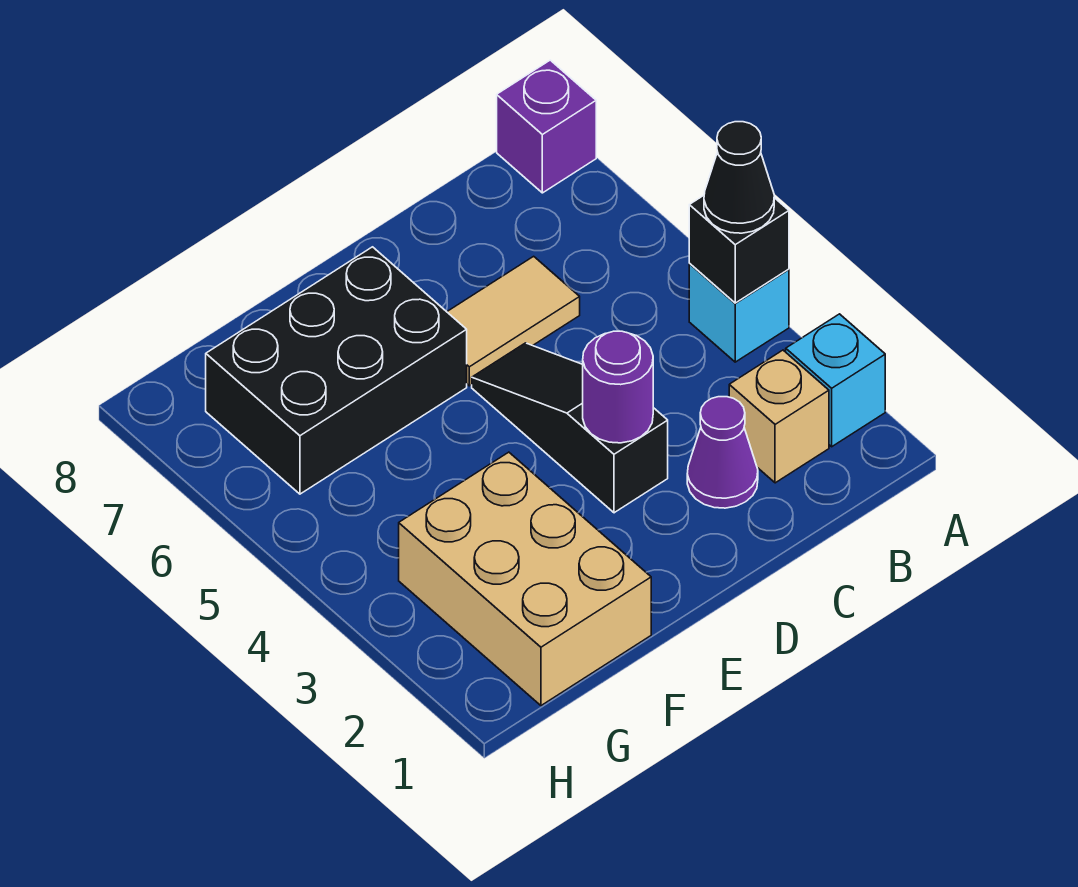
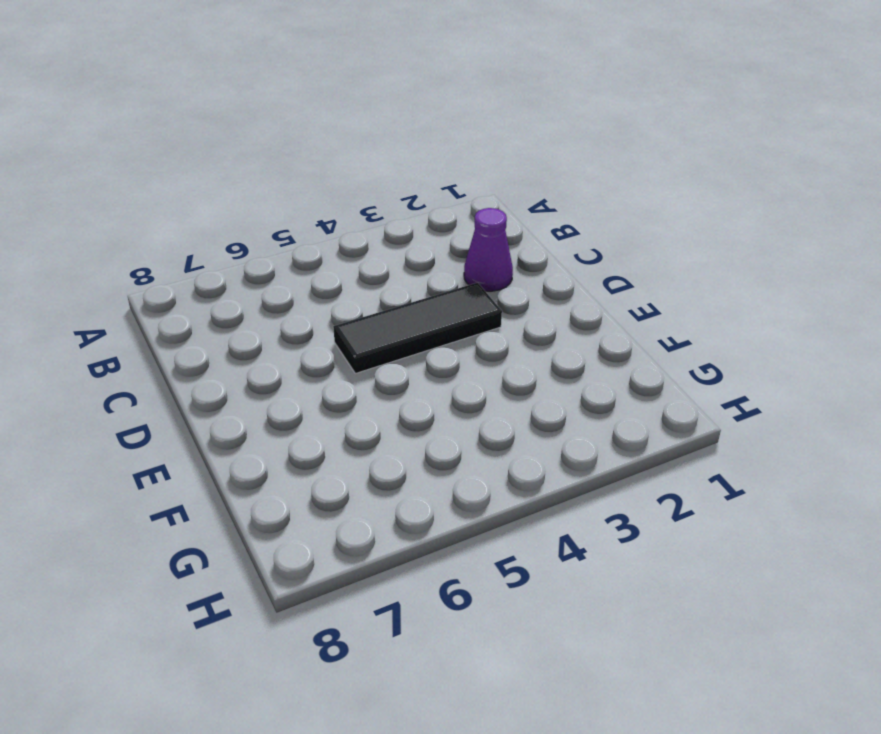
black 1x3 tile [333,283,502,373] -> black 1x3 slope [472,343,668,513]
none -> cyan 1x1 brick [786,314,885,447]
none -> cyan 1x1 brick [689,264,789,362]
none -> purple 1x1 brick [497,60,596,193]

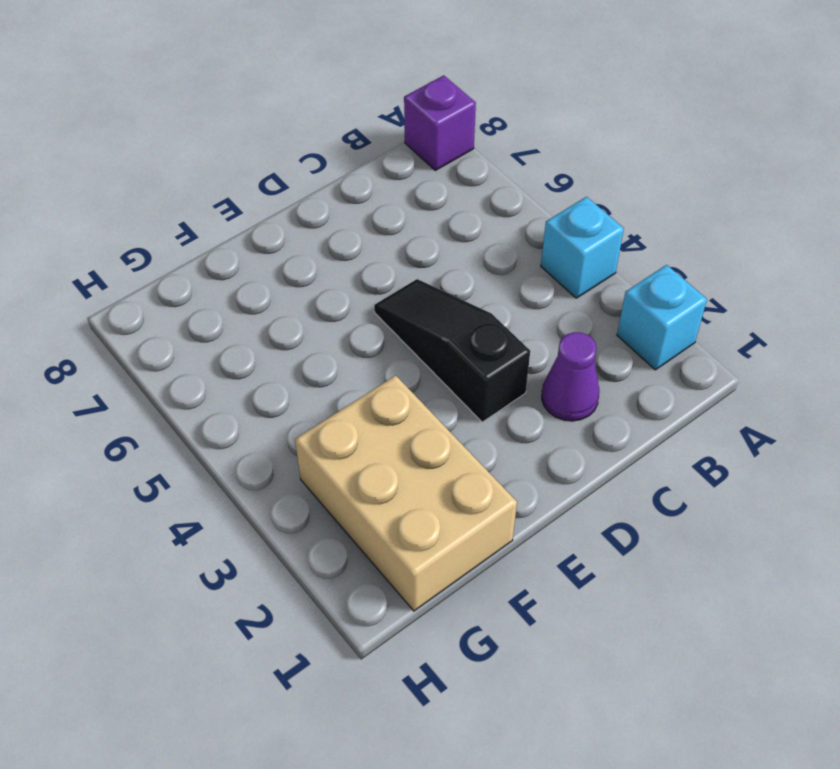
none -> tan 1x1 brick [729,350,829,483]
none -> tan 1x2 tile [447,256,580,386]
none -> black 2x3 brick [206,247,467,494]

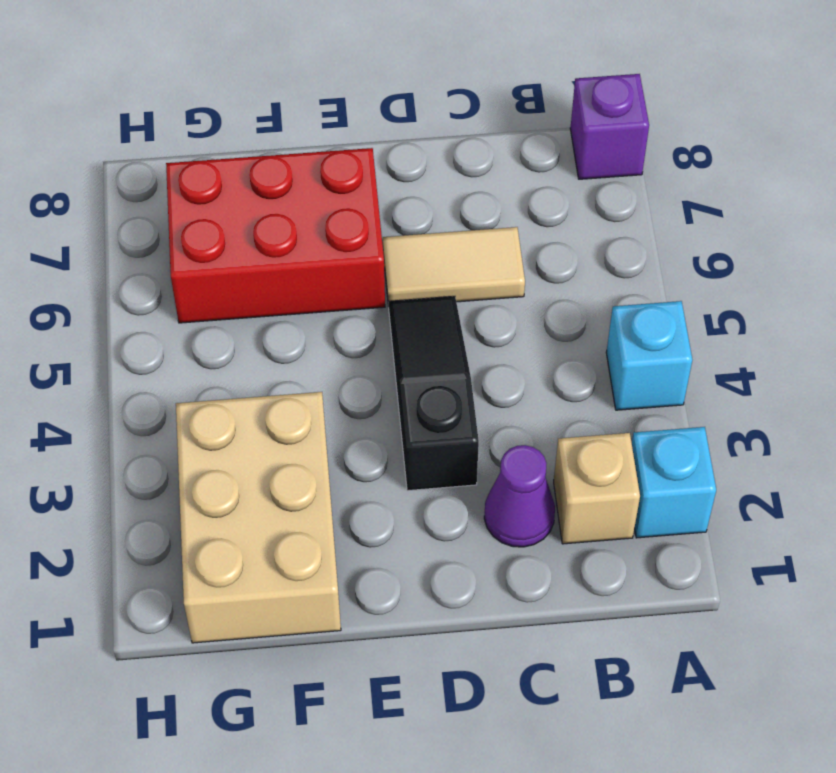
red 2x3 brick [166,148,385,323] -> black 2x3 brick [206,247,467,494]
none -> black 1x1 brick [689,196,789,303]
none -> purple 1x1 round brick [583,331,653,443]
none -> black 1x1 cone [704,122,774,233]

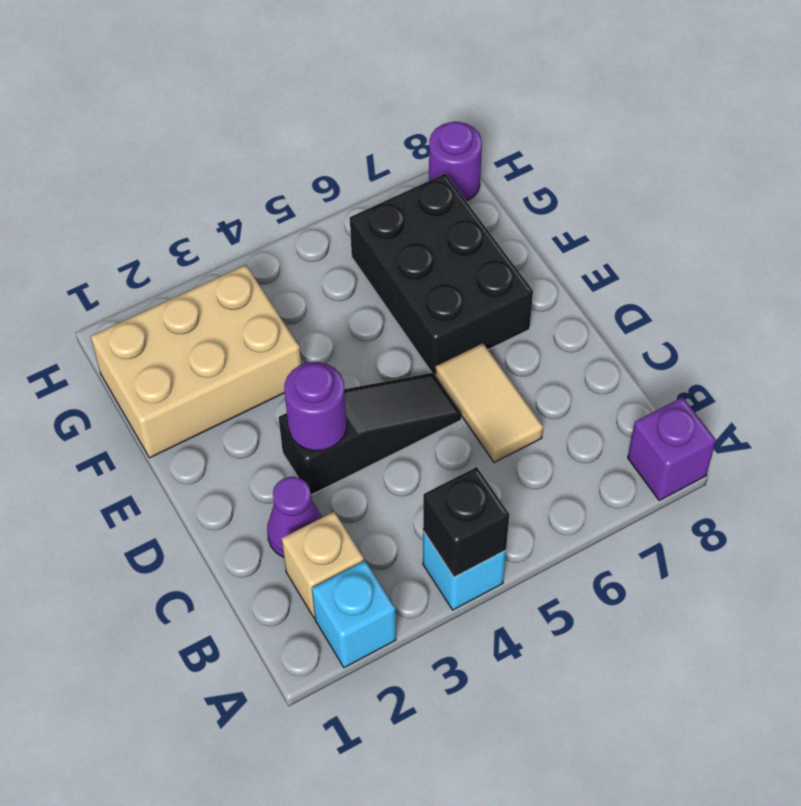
purple 1x1 round brick [429,122,482,201] -> none
none -> black 1x1 cone [704,122,774,233]

